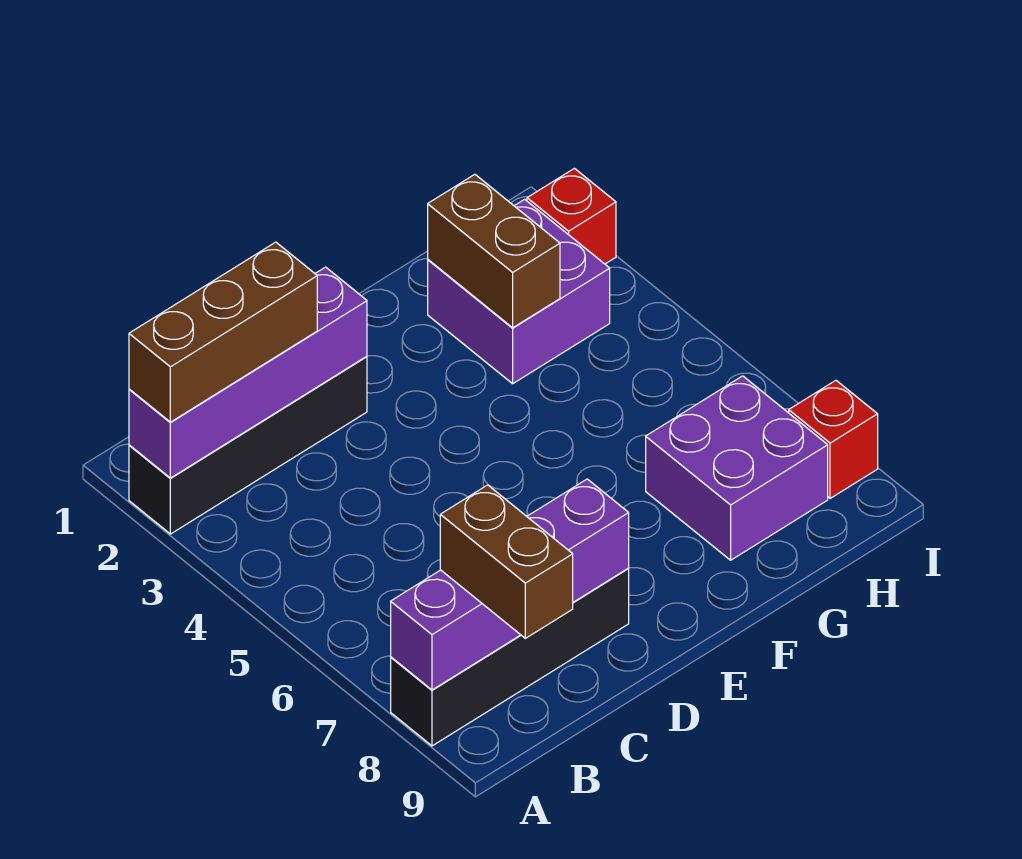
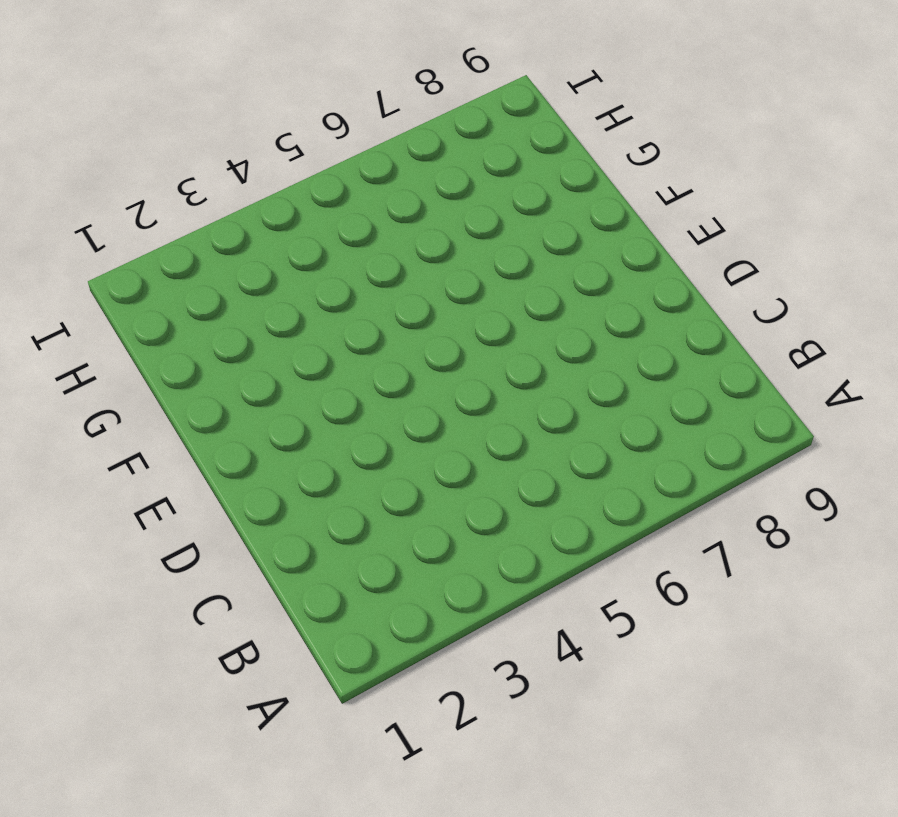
none -> black 1x4 brick [129,356,367,534]
none -> black 1x4 brick [391,569,629,746]

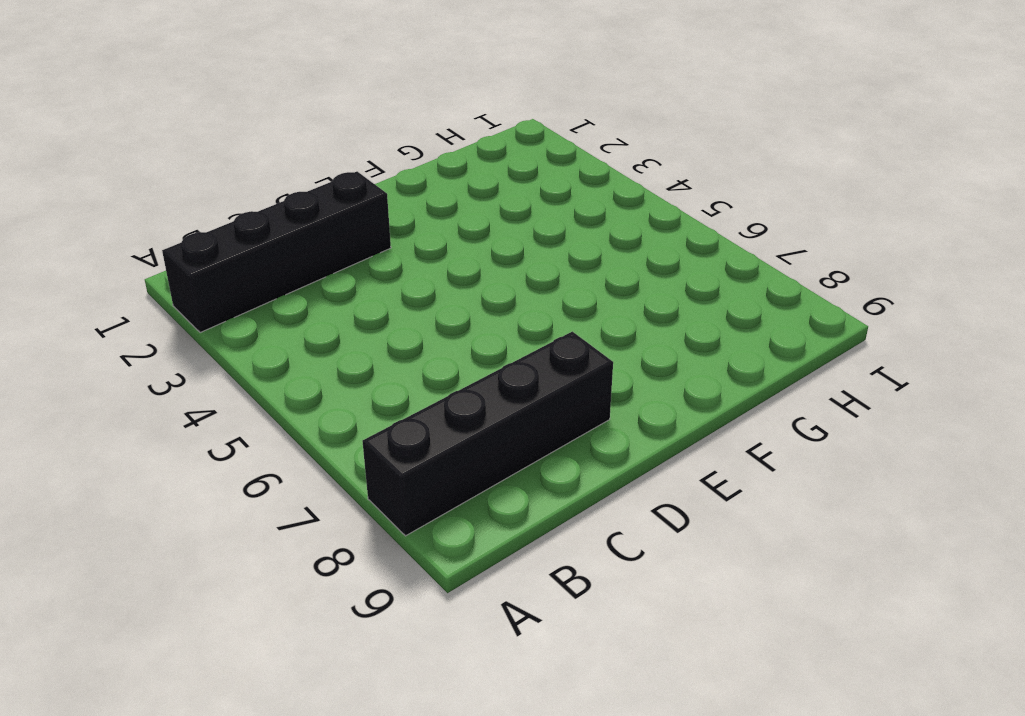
none -> purple 2x2 brick [428,199,610,384]
none -> purple 2x2 brick [646,376,828,560]

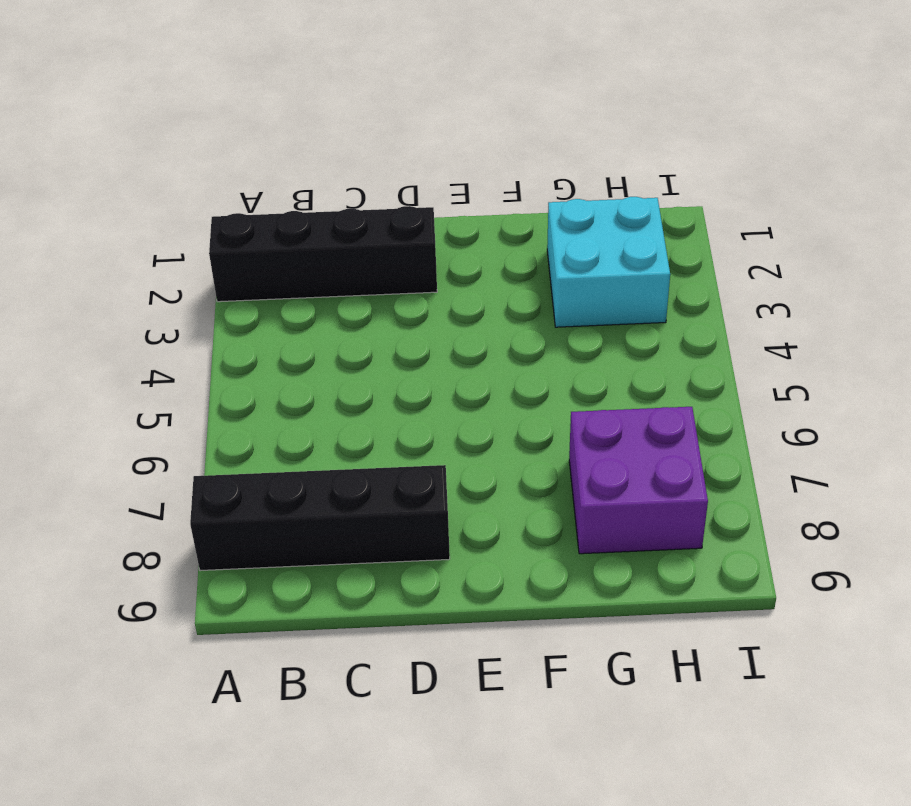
cyan 2x2 brick [547,197,670,327] -> purple 2x2 brick [428,199,610,384]
none -> red 1x1 brick [527,168,616,264]
none -> red 1x1 brick [789,381,878,498]

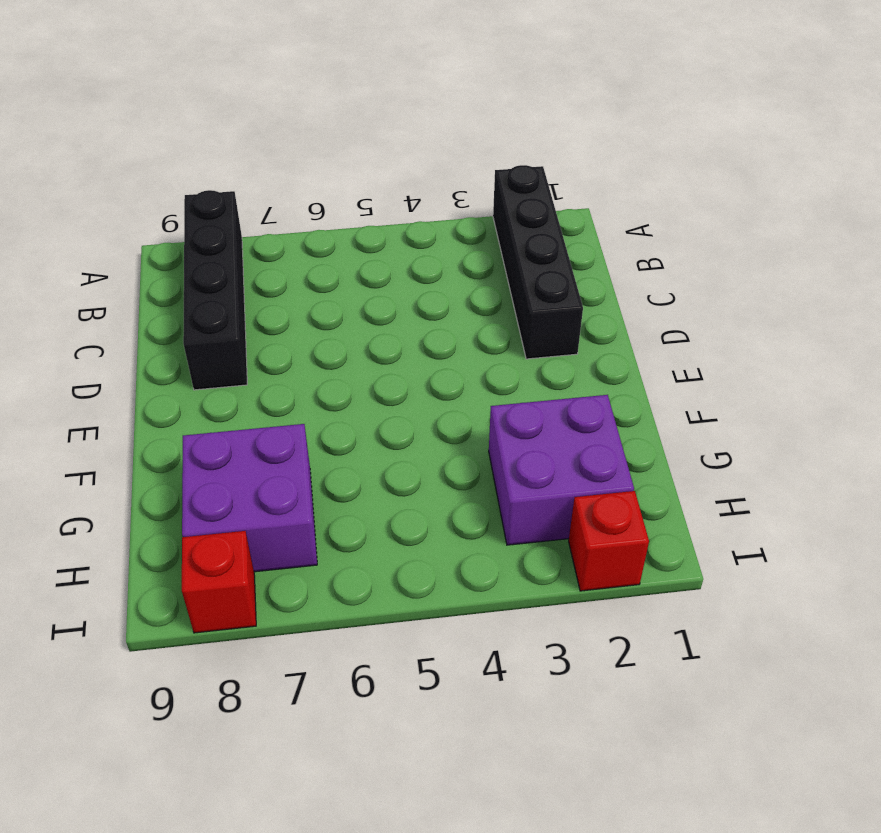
none -> purple 1x4 brick [129,267,367,478]
none -> purple 1x4 brick [391,479,629,690]

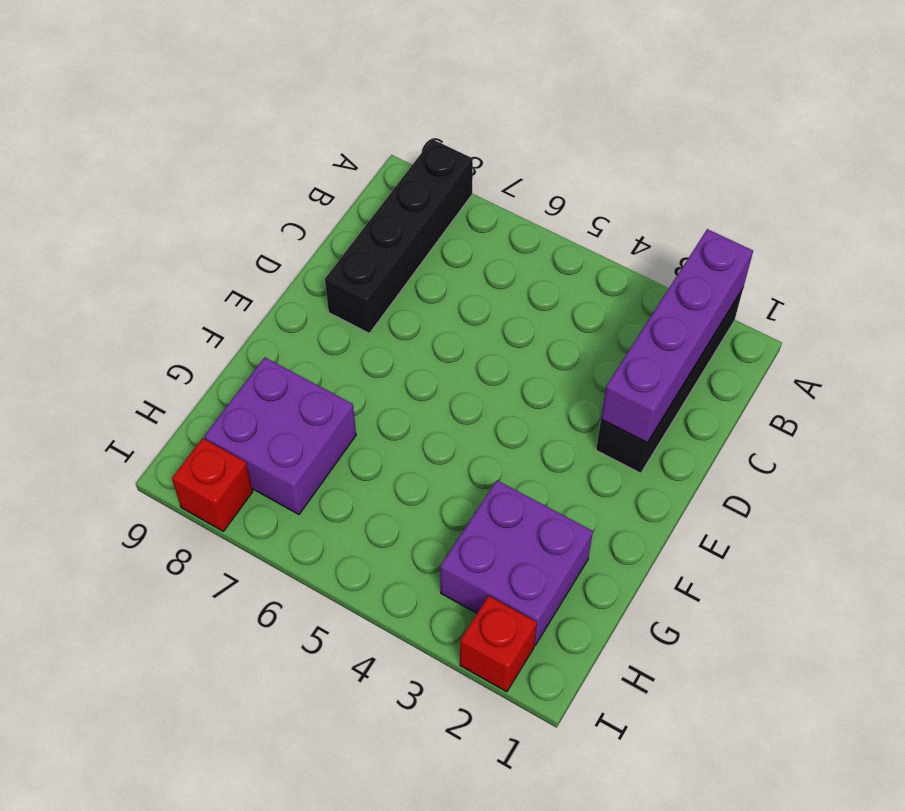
none -> purple 1x4 brick [391,479,629,690]
none -> brown 1x2 brick [428,174,560,328]

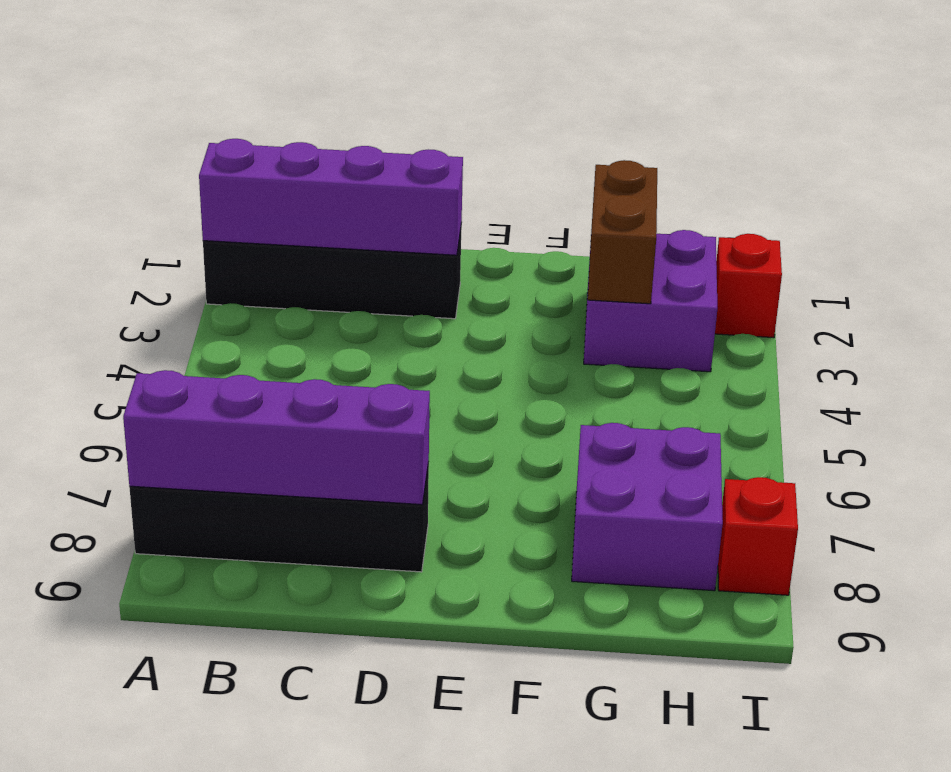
none -> brown 1x3 brick [129,242,317,422]
none -> brown 1x2 brick [440,485,573,638]

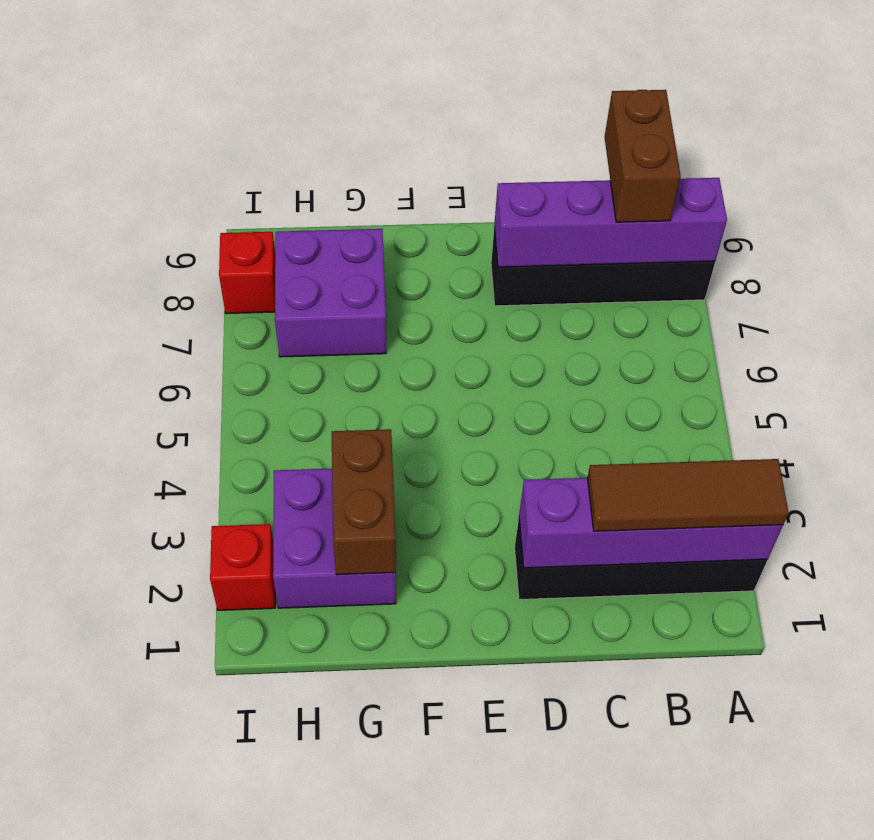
brown 1x3 tile [587,459,789,531] -> brown 1x3 brick [129,242,317,422]

